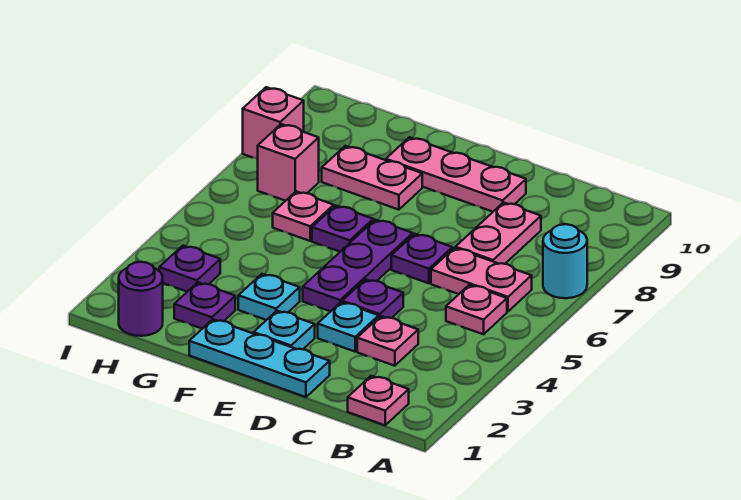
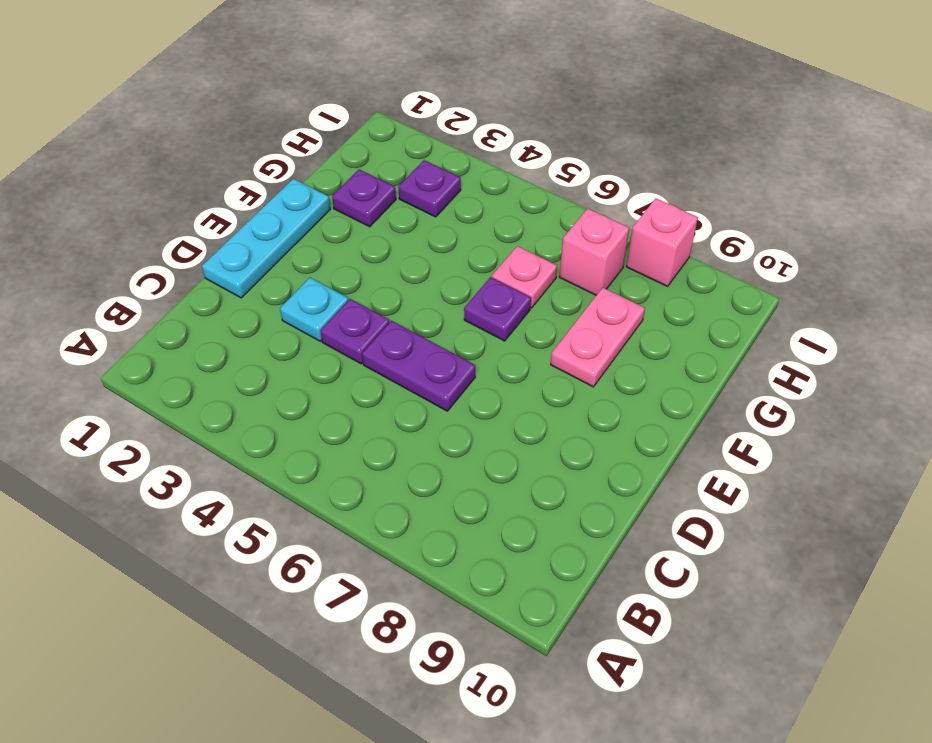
purple 1x2 plate [362,321,475,411] -> purple 1x1 plate [391,234,452,283]
none -> cyan 1x1 round brick [543,224,587,298]
none -> pink 1x1 plate [348,376,409,425]
none -> pink 1x1 plate [446,285,507,334]

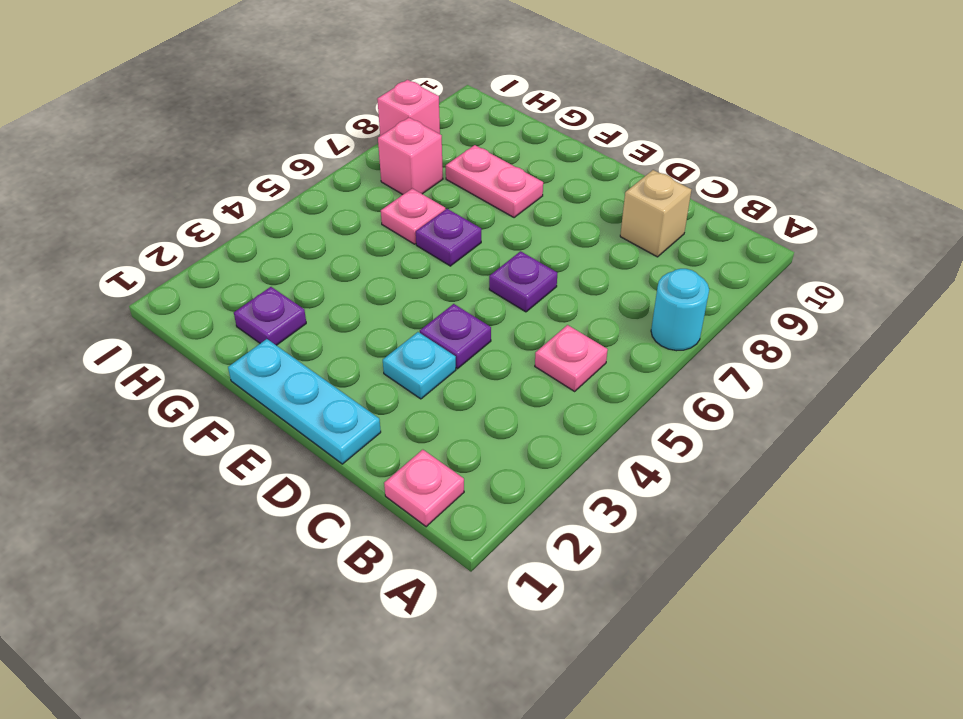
tan 1x1 brick [620,170,691,257] -> none
none -> pink 1x2 plate [431,248,532,312]
none -> pink 1x1 plate [357,316,418,366]
none -> pink 1x2 plate [455,202,541,264]

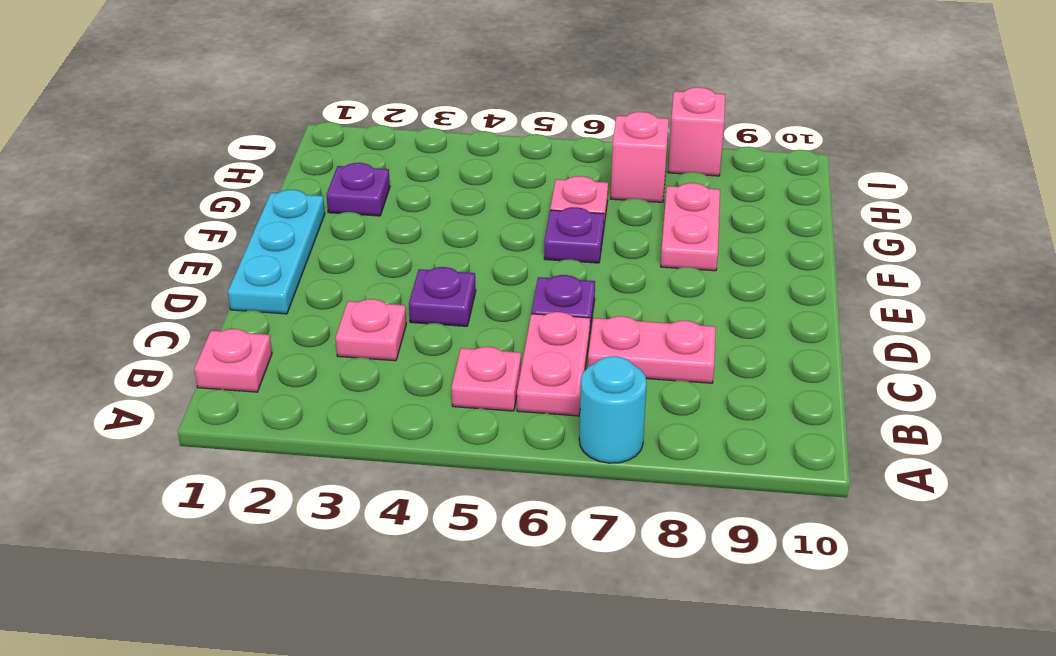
none -> cyan 1x1 plate [318,302,379,352]
none -> pink 1x3 plate [386,137,526,212]
none -> cyan 1x1 plate [253,311,315,349]

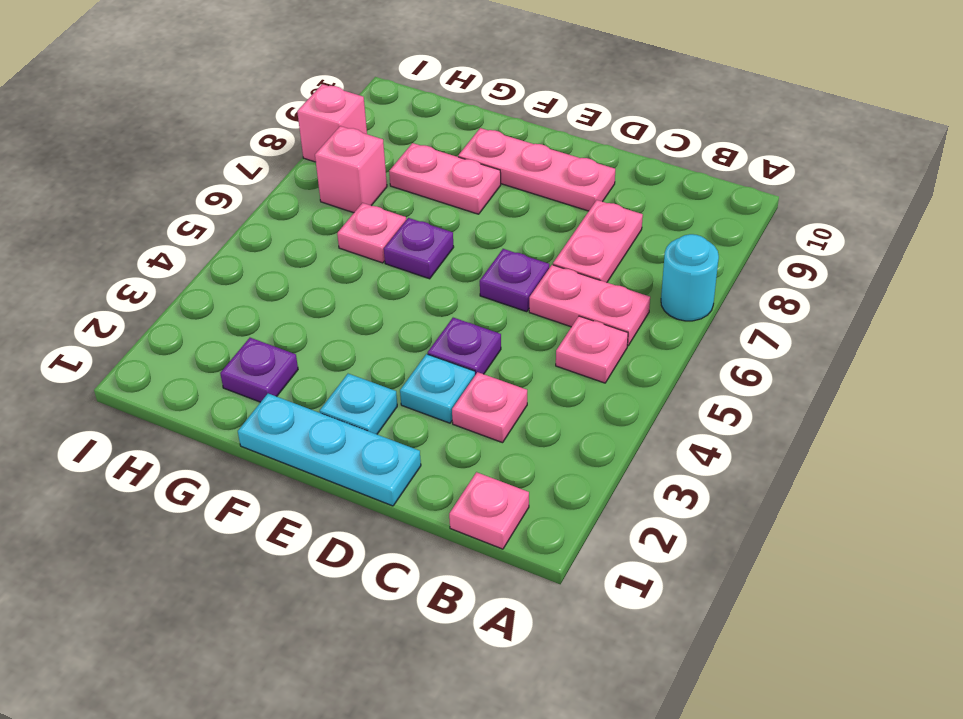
none -> purple 1x3 plate [303,220,413,311]
none -> cyan 1x1 plate [238,274,300,320]
none -> purple 1x1 round brick [119,262,163,336]

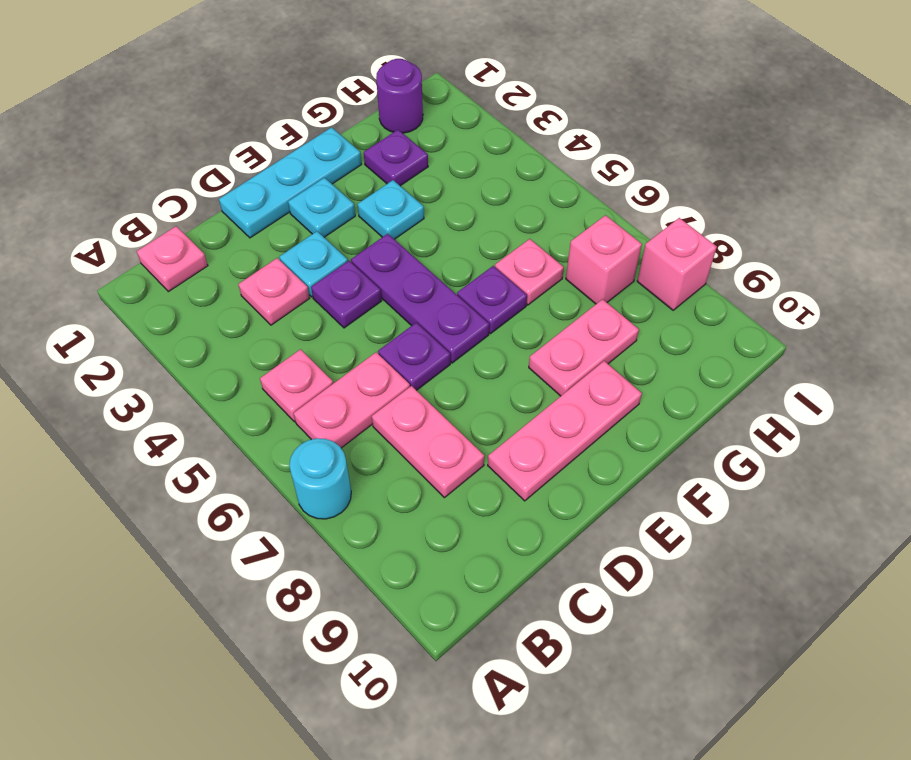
none -> purple 1x1 plate [159,246,220,292]

